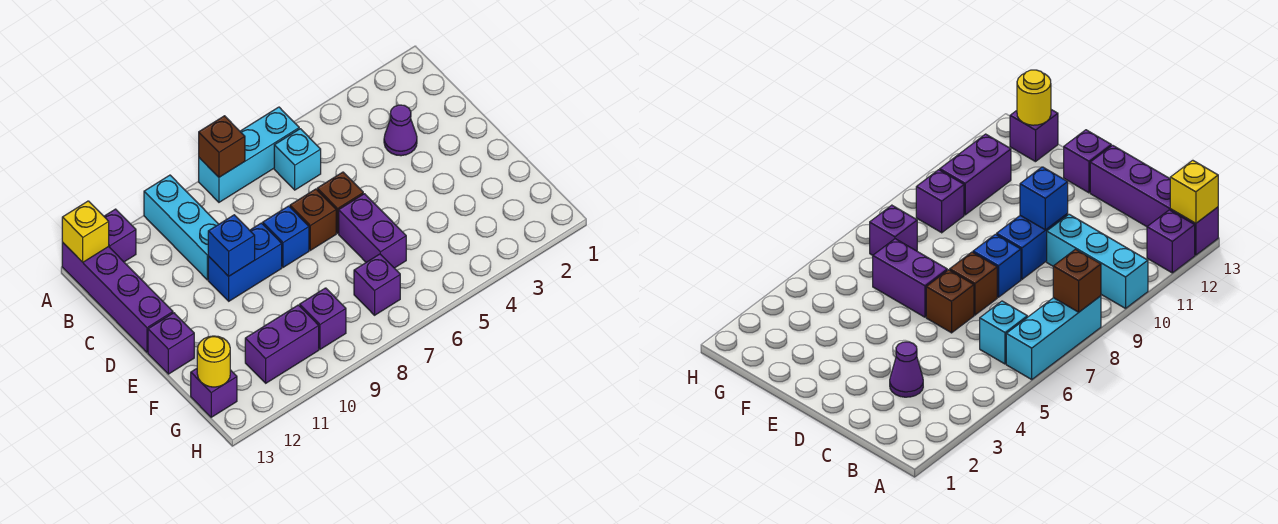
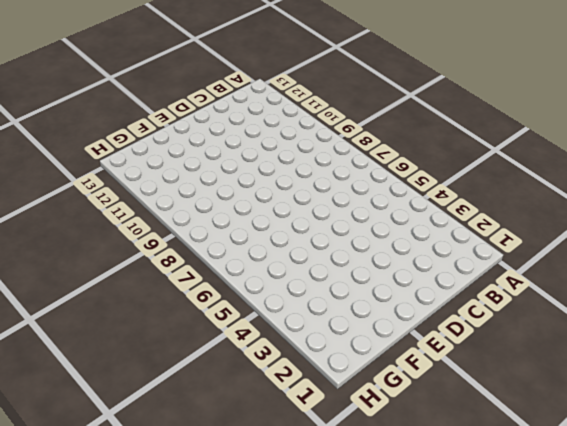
none -> cyan 1x3 brick [199,107,299,202]
none -> cyan 1x3 brick [144,175,219,280]
none -> purple 1x1 brick [104,209,136,262]

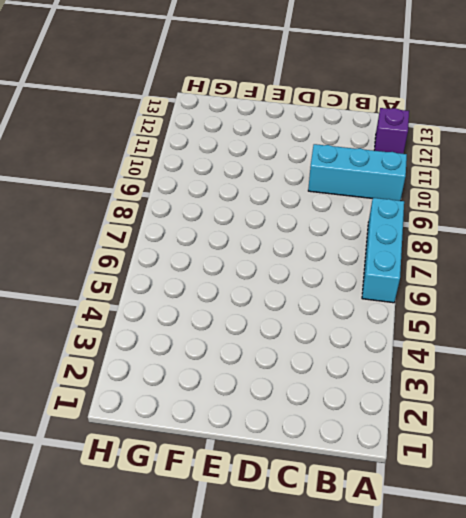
none -> purple 1x4 brick [62,243,173,352]
none -> cyan 1x1 brick [274,129,321,190]
none -> purple 1x1 cone [384,105,417,156]

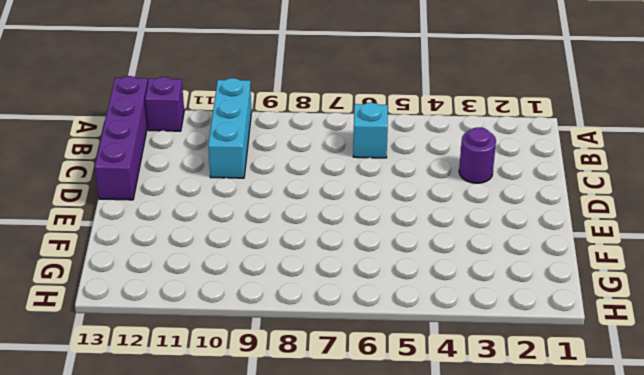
purple 1x1 round brick [459,127,496,183] -> purple 1x1 cone [384,105,417,156]
none -> cyan 1x3 brick [199,107,299,202]
none -> brown 1x1 brick [317,172,363,233]
none -> brown 1x1 brick [290,189,336,250]

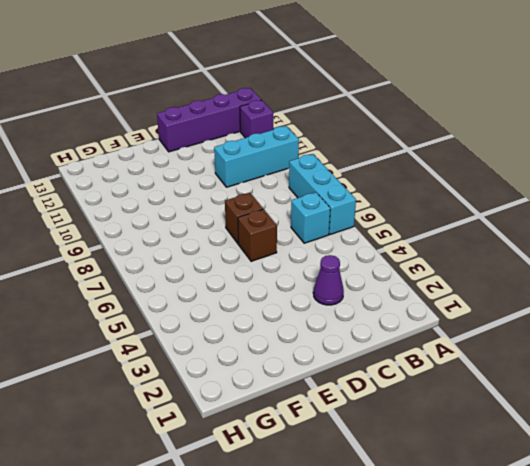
none -> blue 1x1 brick [263,206,309,267]
none -> blue 1x2 brick [208,223,282,301]
none -> purple 1x2 brick [339,194,406,268]

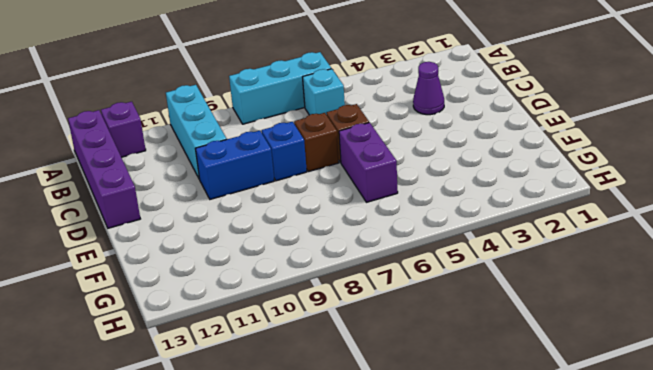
none -> purple 1x1 brick [148,313,194,374]
none -> purple 1x1 brick [354,254,400,315]
none -> purple 1x1 brick [300,288,346,349]

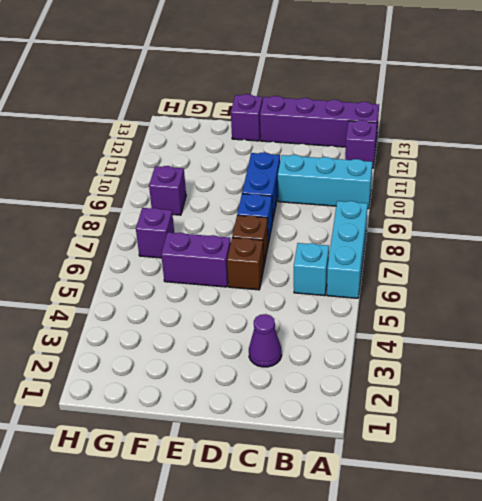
none -> purple 1x2 brick [245,305,319,383]
none -> purple 1x1 brick [191,369,237,417]
none -> brown 1x1 brick [199,116,245,177]

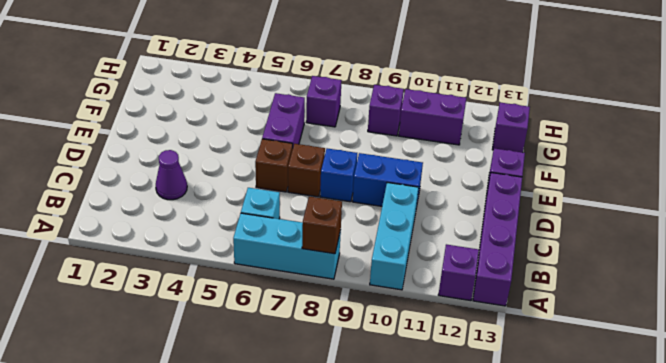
none -> yellow 1x1 brick [62,201,109,262]
none -> blue 1x1 brick [208,215,255,276]
none -> yellow 1x1 round brick [197,336,230,387]

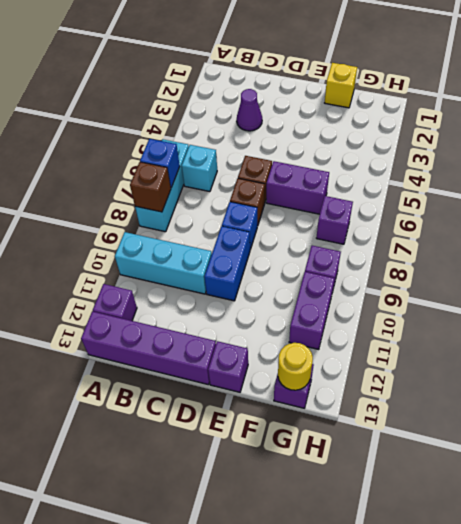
blue 1x1 brick [140,139,180,188] -> blue 1x1 brick moved to [208,215,255,276]
yellow 1x1 brick [325,63,357,108] -> yellow 1x1 brick moved to [62,201,109,262]

